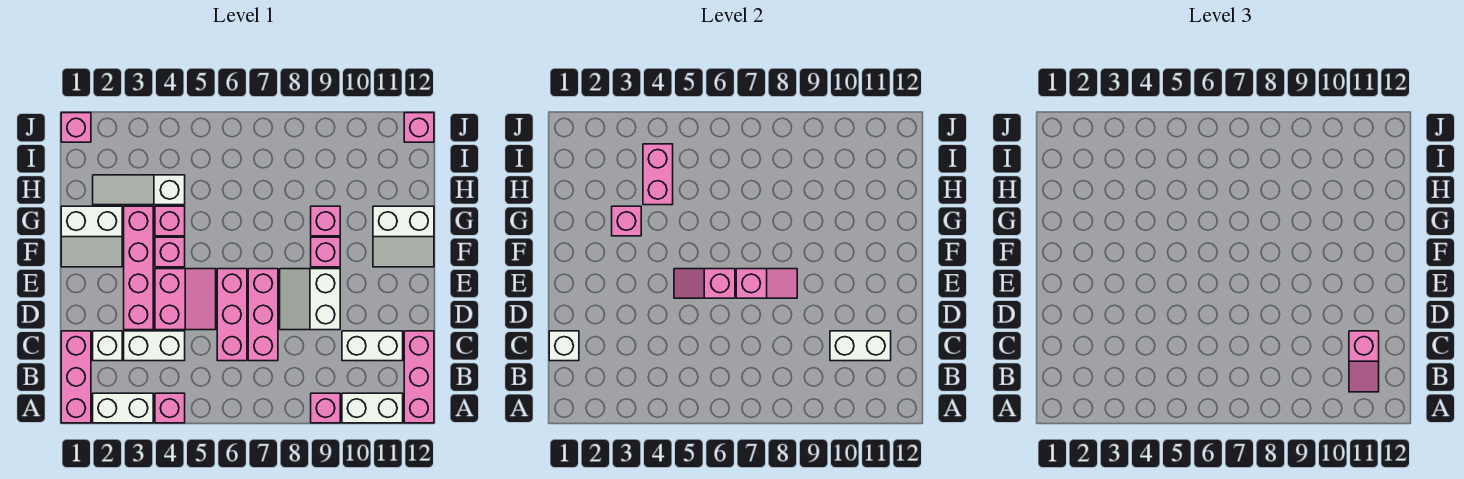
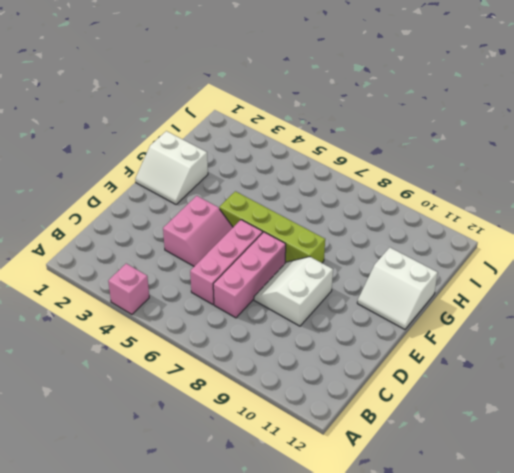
lime 1x4 brick [219,191,325,263] -> none
none -> pink 1x3 brick [61,331,91,423]
none -> white 1x2 brick [93,393,153,423]
none -> pink 1x1 brick [311,393,340,423]
none -> white 1x2 brick [342,393,403,423]

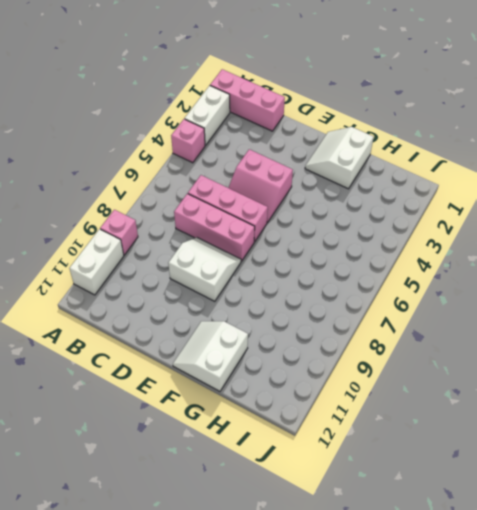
none -> pink 1x3 brick [404,331,434,423]
none -> white 1x1 brick [93,331,122,361]
none -> white 1x2 brick [124,331,185,361]
none -> white 1x2 brick [342,331,403,361]

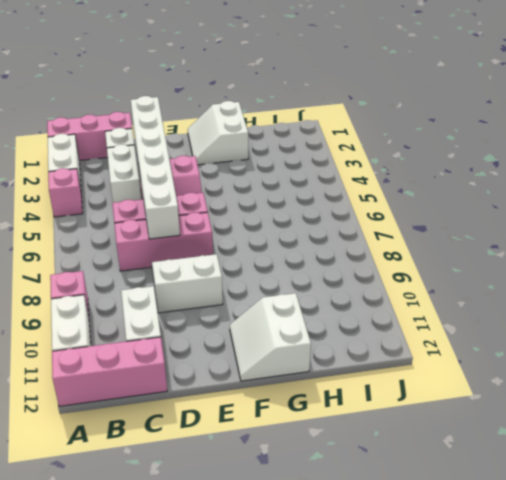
white 1x6 brick [131,96,180,239] -> none
none -> pink 1x4 brick [124,206,153,330]
none -> pink 1x1 brick [155,237,185,267]
none -> pink 1x1 brick [311,237,340,267]
none -> pink 1x1 brick [155,206,185,236]

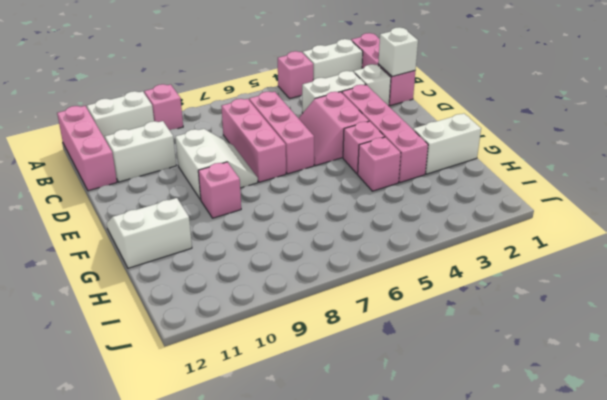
none -> pink 1x1 brick [311,206,340,236]
none -> white 1x3 slope [93,175,185,205]
none -> pink 1x1 brick [61,113,91,142]
none -> pink 1x1 brick [404,113,434,142]

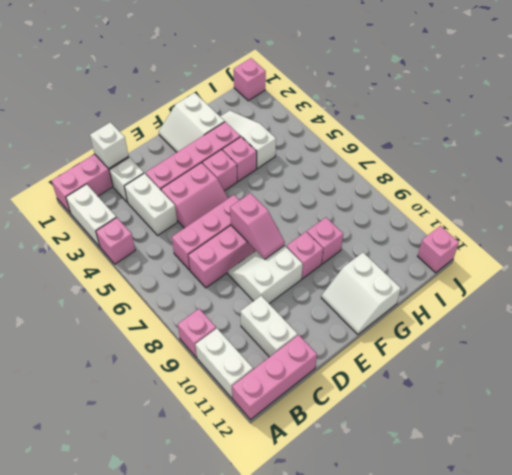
none -> white 1x2 brick [830,331,891,361]
none -> pink 1x2 slope [674,269,735,298]
none -> pink 1x1 brick [612,206,641,236]
none -> pink 1x2 brick [643,144,673,205]

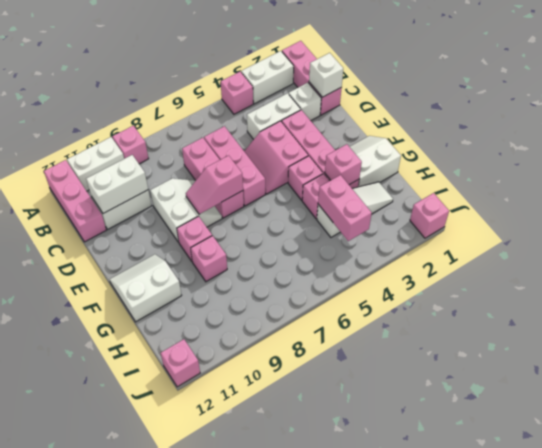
none -> pink 1x2 slope [674,269,735,298]
none -> pink 1x2 slope [1349,331,1379,392]

